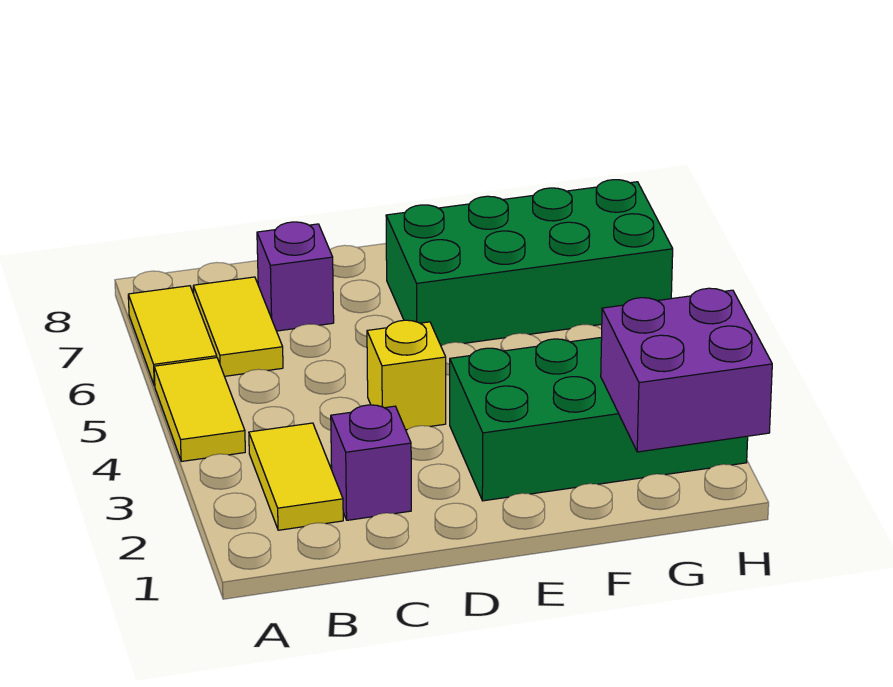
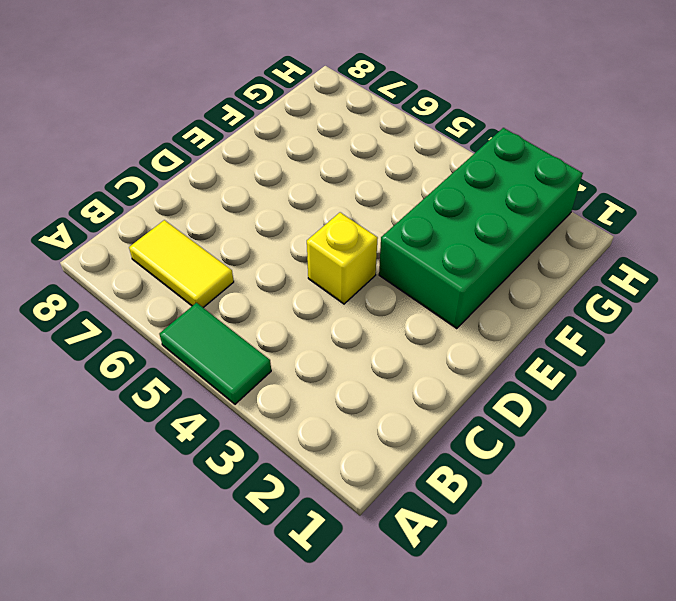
green 1x2 tile [159,303,271,404] -> yellow 1x2 tile [154,358,245,461]
none -> yellow 1x2 tile [128,286,217,386]
none -> yellow 1x2 tile [249,423,343,530]

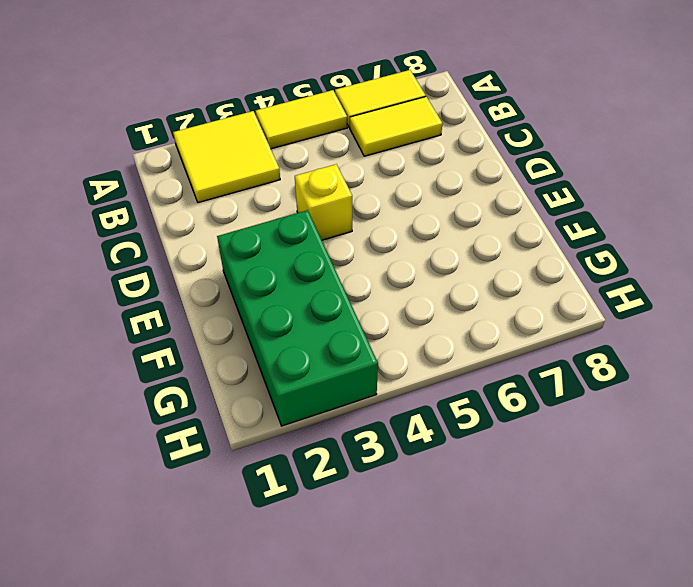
yellow 2x2 tile [173,111,280,203] -> yellow 1x2 tile [249,423,343,530]
none -> purple 1x1 brick [331,405,411,520]
none -> purple 1x1 brick [257,222,334,331]

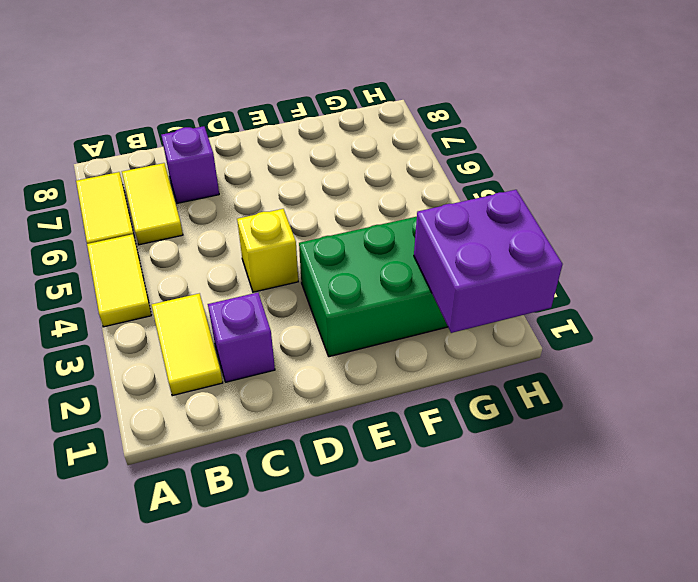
none -> green 2x4 brick [386,180,673,346]

